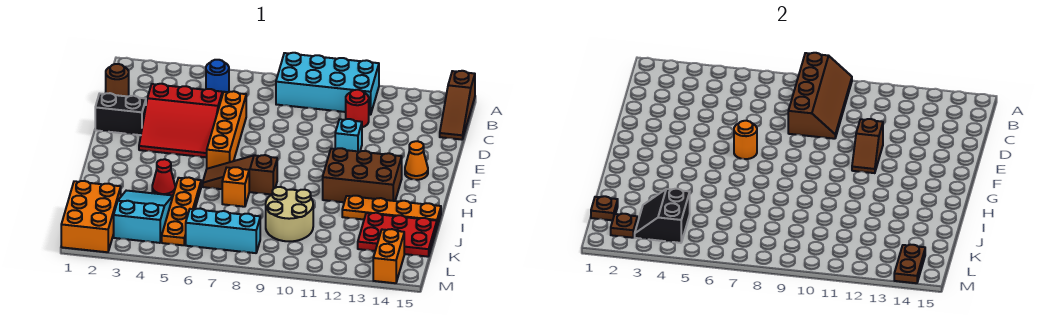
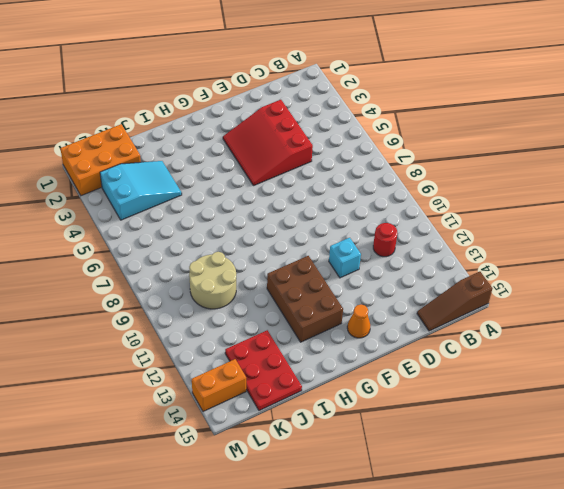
none -> cyan 2x4 brick [276,53,379,115]
none -> blue 1x1 round brick [206,60,229,95]
none -> brown 1x1 round brick [106,64,129,97]

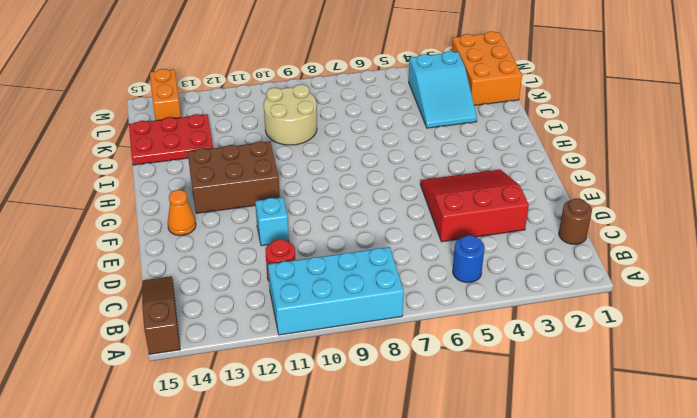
none -> orange 1x4 brick [207,91,246,169]
none -> black 1x2 brick [95,93,146,135]
none -> brown 1x3 slope [203,155,277,195]

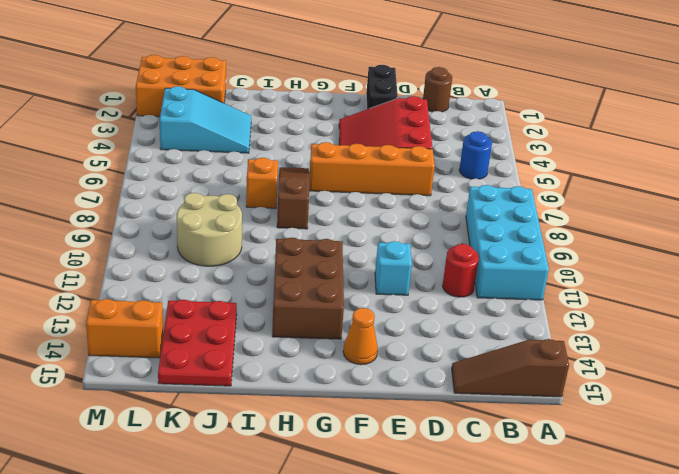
none -> red 1x1 cone [152,159,175,195]
none -> orange 1x4 plate [162,177,201,245]
none -> orange 1x4 plate [342,196,441,226]

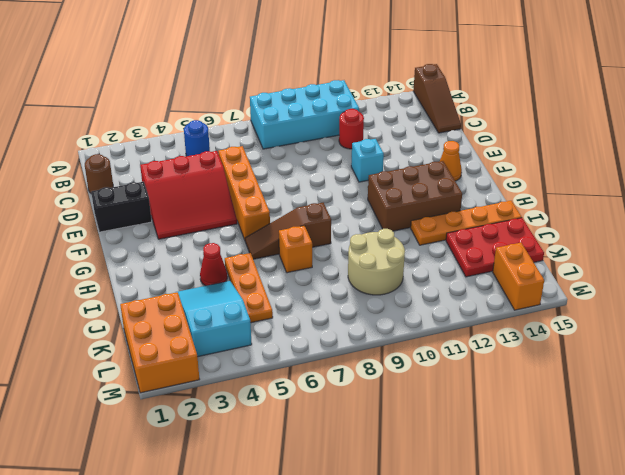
orange 1x3 plate [225,253,273,323] -> orange 1x4 plate [162,177,201,245]
none -> cyan 1x3 brick [186,208,260,253]
none -> brown 2x4 slope [788,53,852,139]
none -> brown 1x2 slope [852,119,883,173]

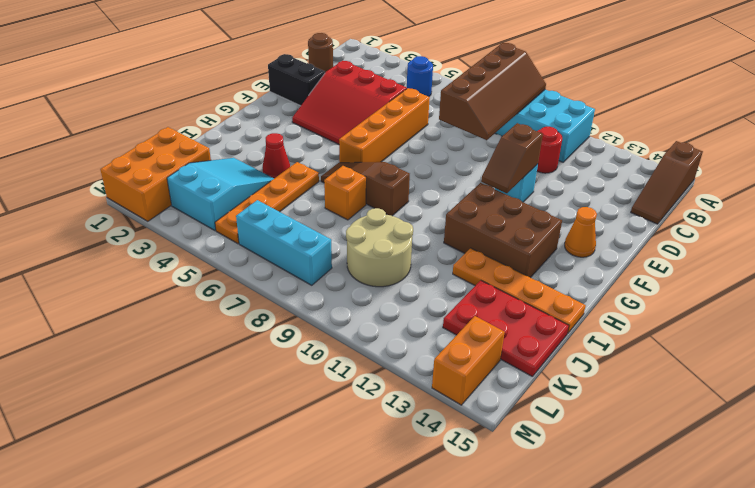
none -> orange 1x1 round brick [734,121,757,159]
none -> brown 1x1 plate [591,196,618,220]
none -> black 2x2 slope [635,189,690,243]

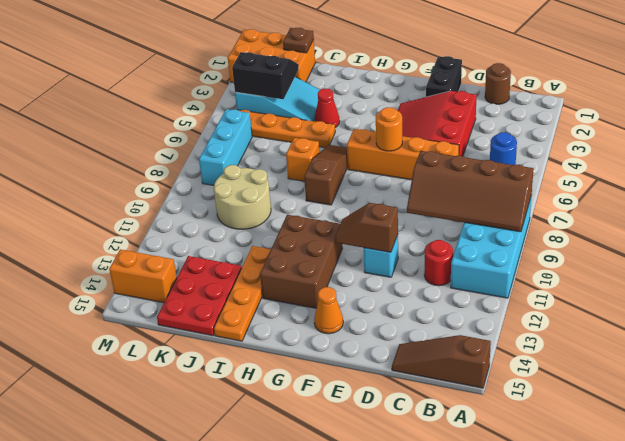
none -> brown 1x1 plate [611,214,637,238]
none -> brown 1x2 plate [894,245,925,283]

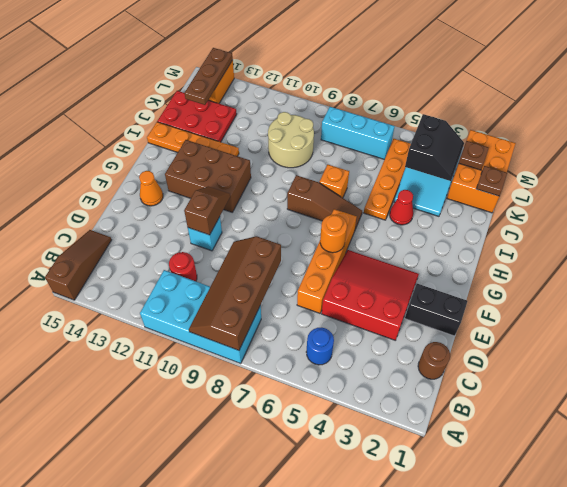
brown 1x3 plate [185,48,233,105] -> brown 1x2 plate [894,245,925,283]

